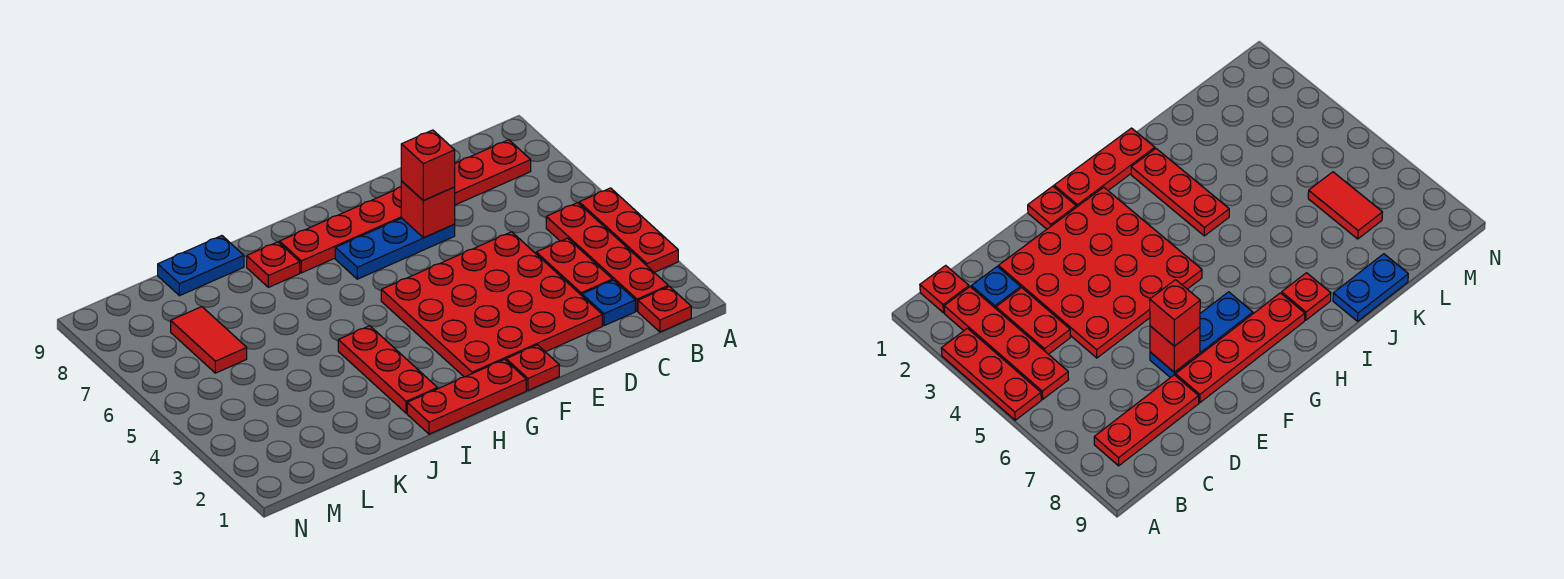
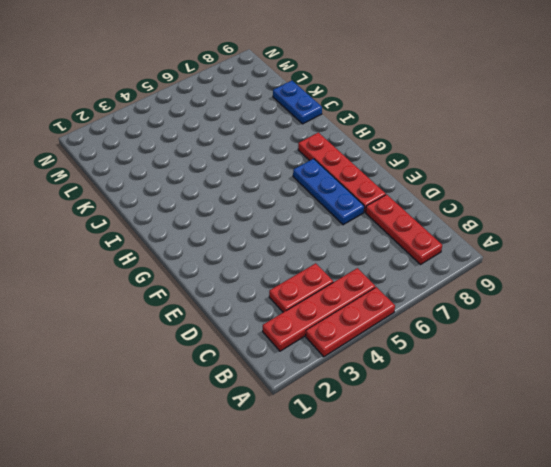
none -> red 1x1 plate [638,286,691,332]
none -> blue 1x1 plate [582,280,635,326]
none -> red 4x4 plate [381,232,602,377]

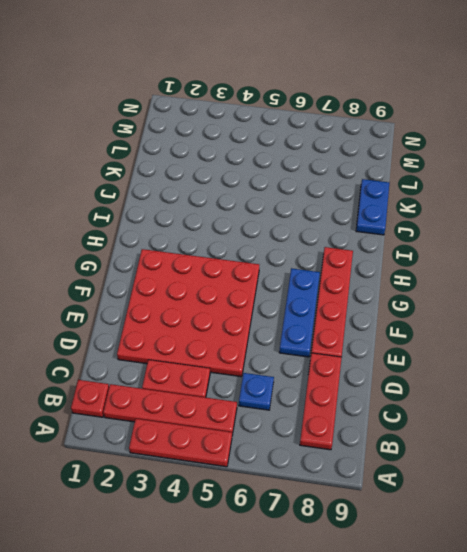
blue 1x1 plate [239,373,274,410] -> blue 1x1 plate moved to [582,280,635,326]
none -> red 1x1 plate [506,345,559,390]
none -> red 1x3 plate [407,359,526,434]
none -> red 1x3 plate [338,326,438,413]

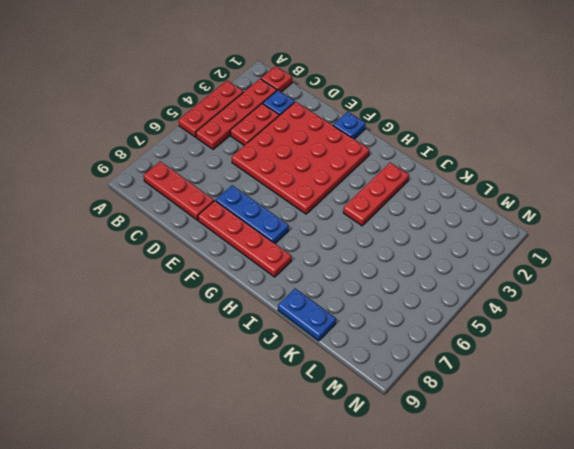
blue 1x1 plate [333,112,366,139] -> red 1x1 plate [506,345,559,390]
none -> red 1x3 plate [407,359,526,434]
none -> red 1x1 plate [247,242,300,287]
none -> red 1x2 tile [171,307,247,373]

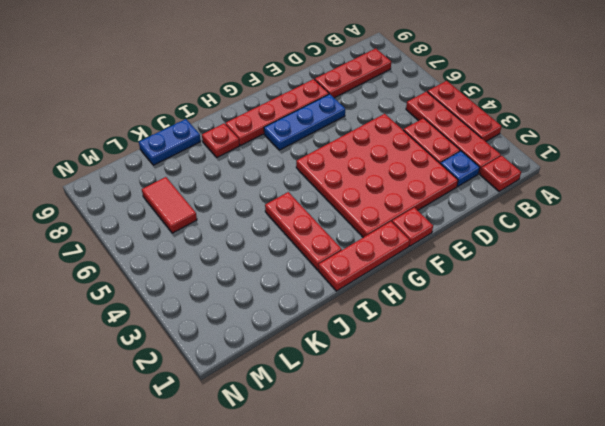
none -> red 1x1 brick [401,181,455,238]
none -> red 1x1 brick [401,130,455,201]

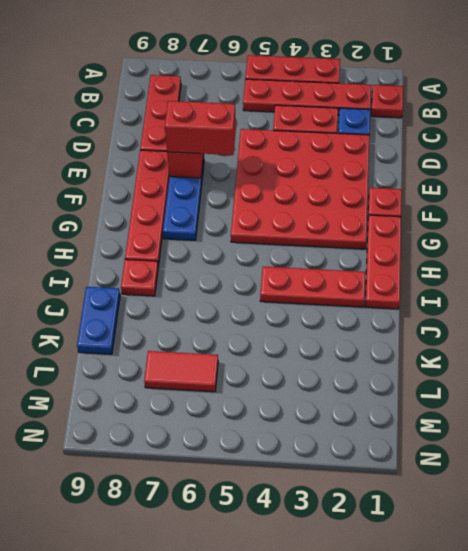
red 1x2 brick [165,101,236,155] -> red 1x1 brick [401,130,455,201]

